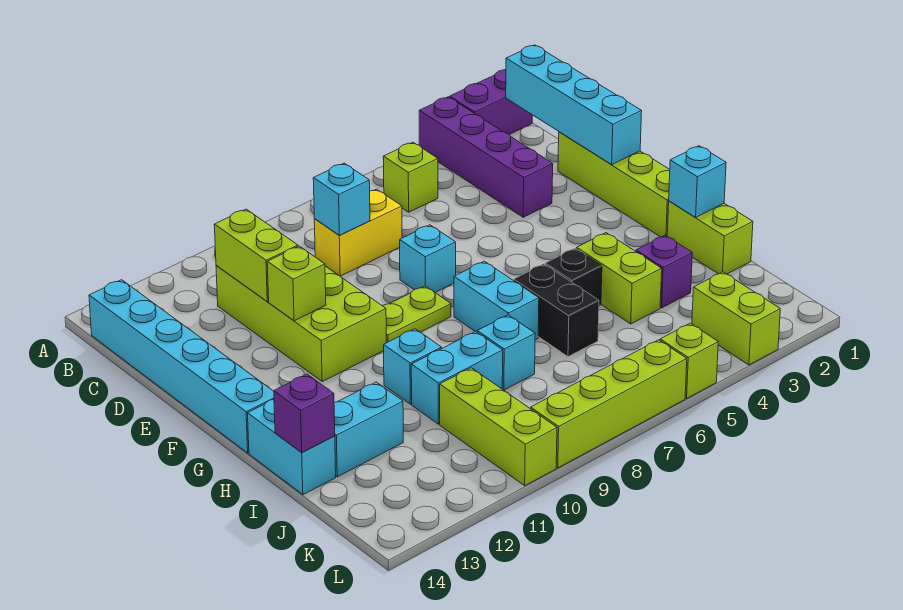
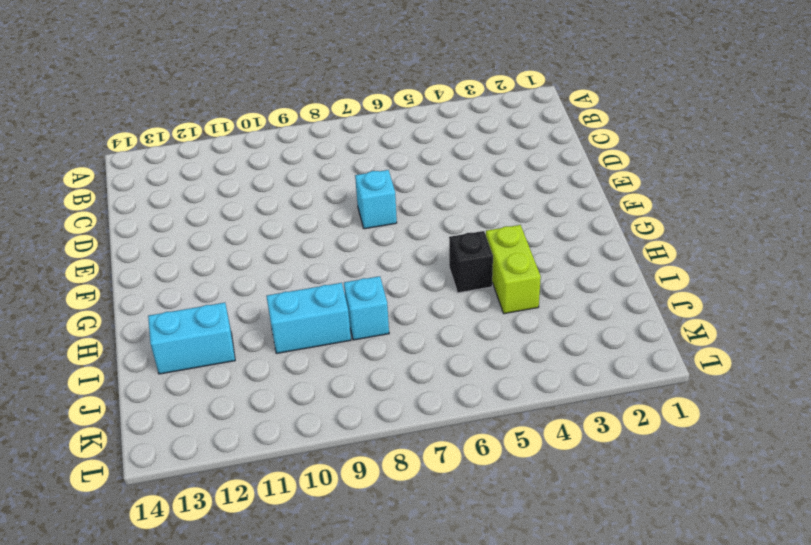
none -> purple 1x2 brick [450,70,532,134]
none -> purple 1x4 brick [419,97,553,217]
none -> lime 1x1 brick [383,142,438,212]
none -> cyan 1x6 brick [89,280,274,453]

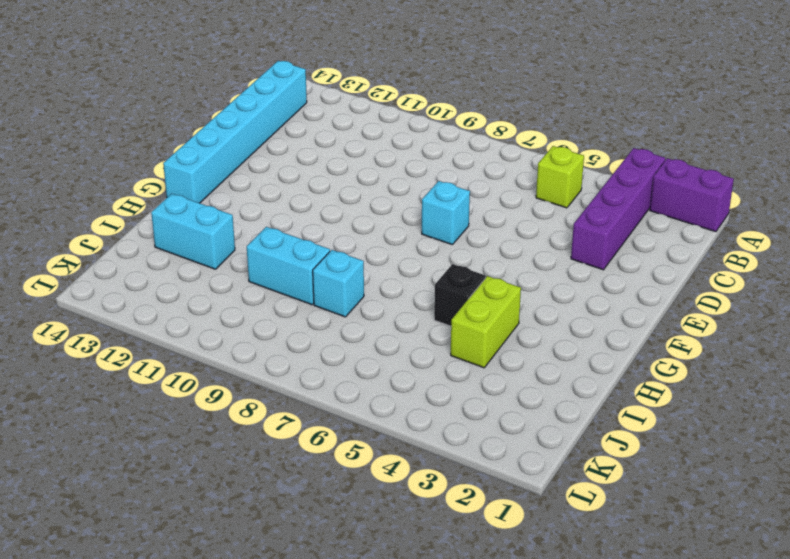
none -> yellow 1x2 brick [314,189,402,276]
none -> lime 2x4 brick [216,266,386,381]
none -> lime 1x4 brick [558,132,670,237]
none -> lime 1x2 plate [382,286,451,343]

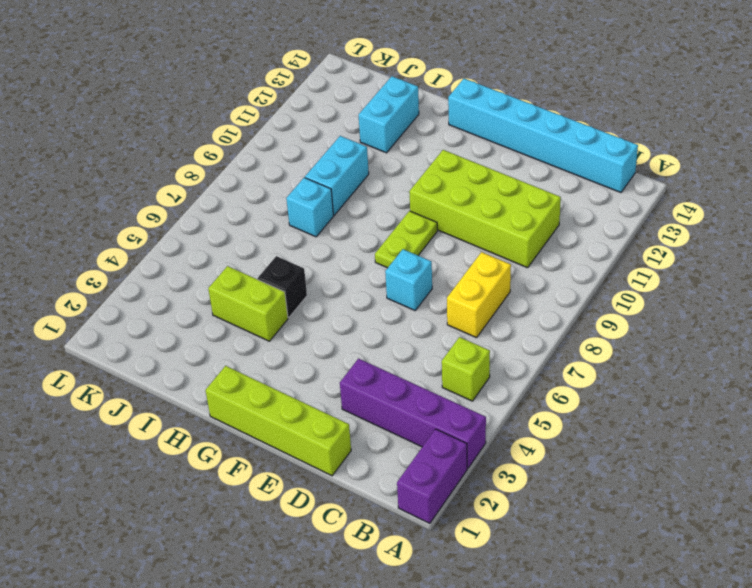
none -> cyan 1x2 brick [454,261,539,340]
none -> lime 1x2 brick [667,201,753,274]
none -> black 1x2 brick [514,264,599,357]
none -> cyan 1x1 brick [384,329,442,404]

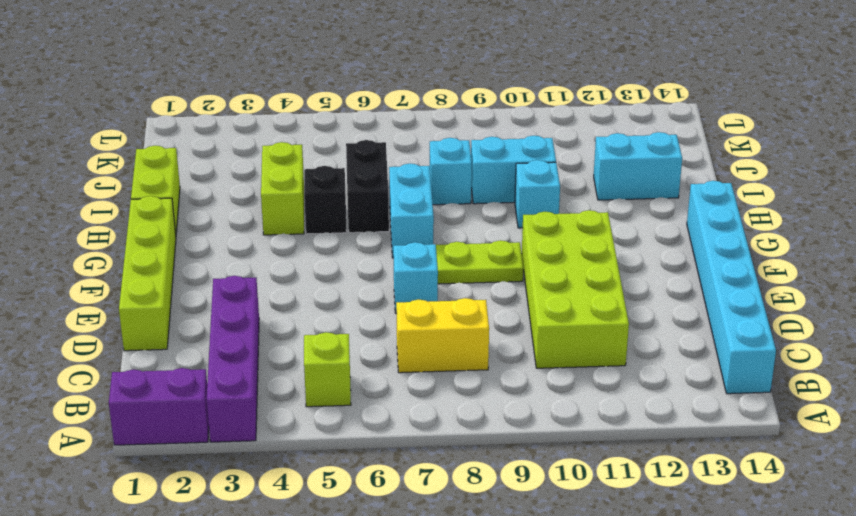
none -> cyan 1x2 brick [248,399,336,495]
none -> purple 1x1 brick [636,235,692,308]
none -> lime 1x3 brick [440,368,557,486]
none -> lime 1x2 brick [692,272,780,365]

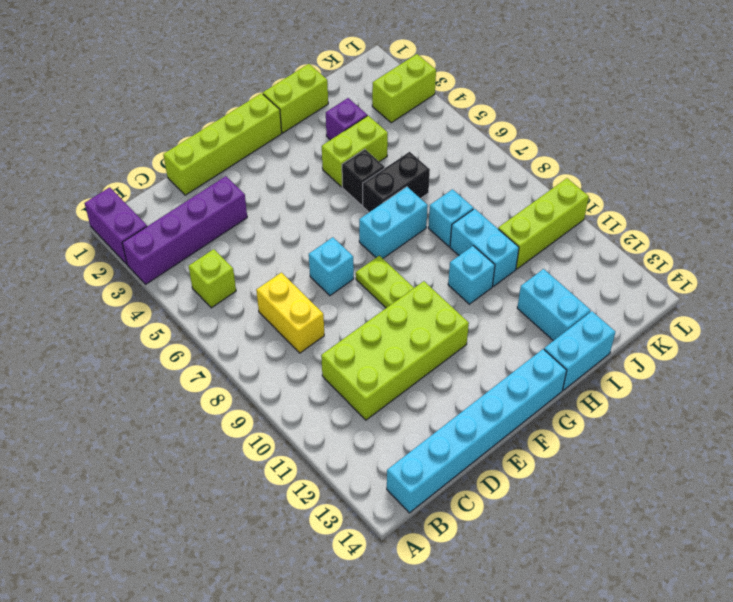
none -> lime 1x1 brick [660,323,718,398]
none -> lime 1x4 brick [531,340,687,468]
none -> cyan 1x4 brick [506,45,642,164]
none -> cyan 1x1 brick [313,163,370,236]

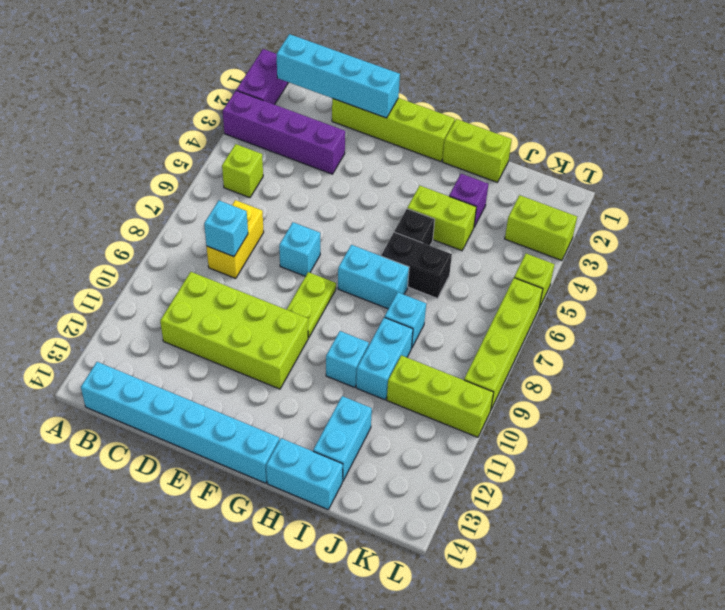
none -> lime 1x2 brick [214,209,298,302]
none -> lime 1x1 brick [267,246,326,321]
none -> cyan 1x1 brick [669,146,726,218]
none -> purple 1x1 brick [274,374,335,453]

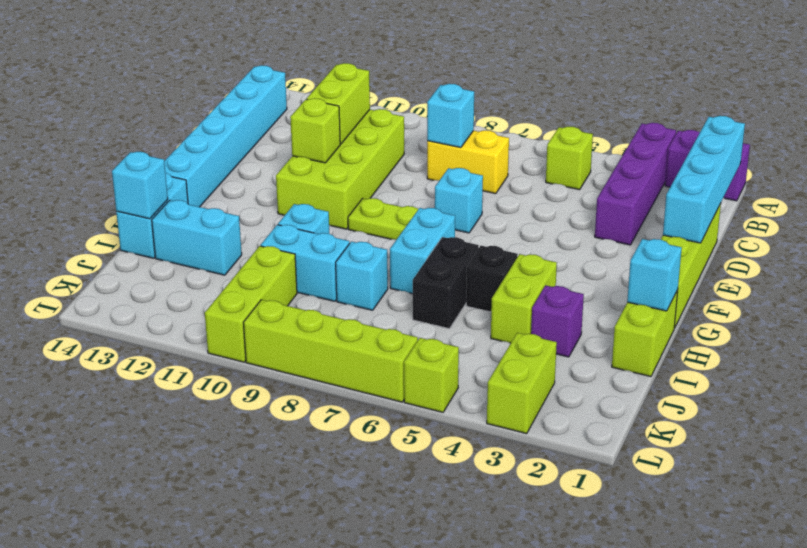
cyan 1x1 brick [112,152,168,219] -> purple 1x1 brick [274,374,335,453]

